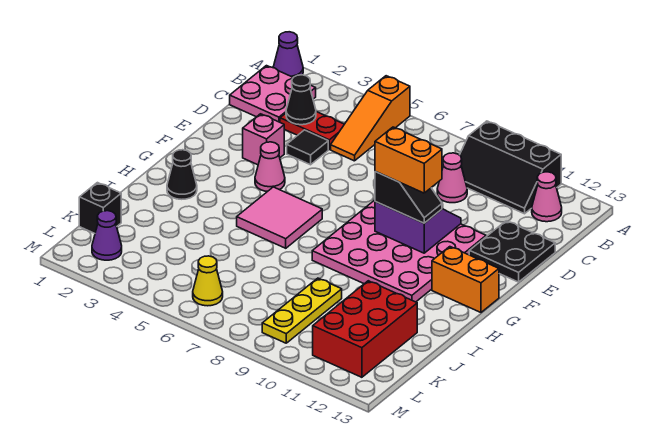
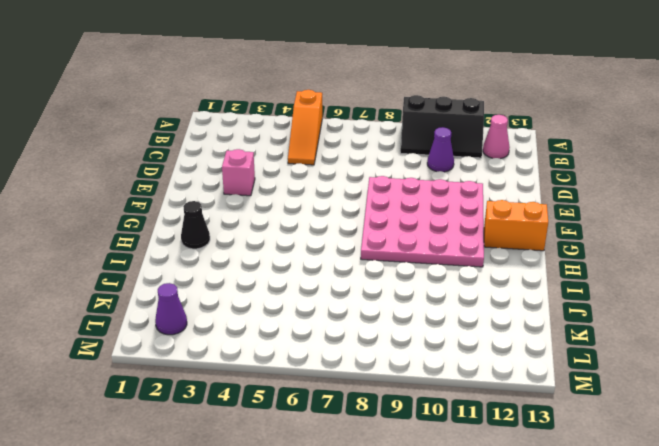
purple 1x1 cone [427,127,454,172] -> purple 1x1 cone moved to [273,32,303,77]
none -> pink 2x2 plate [230,66,316,122]
none -> red 1x2 plate [280,112,344,149]
none -> pink 1x1 cone [437,153,467,203]

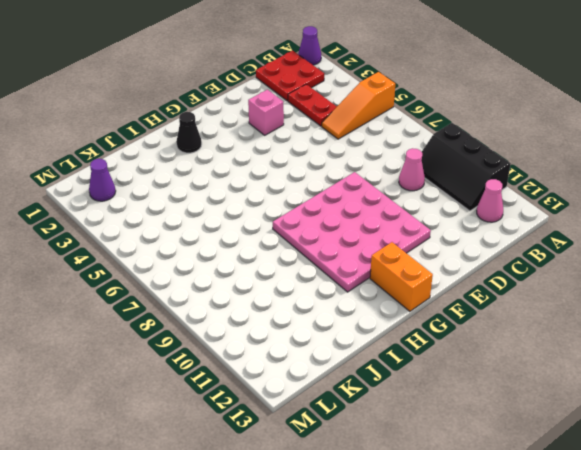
red 2x2 plate [256,51,324,101] -> pink 2x2 plate [230,66,316,122]
none -> black 1x1 tile [287,130,328,165]
none -> black 2x2 plate [469,221,555,282]
none -> pink 1x1 cone [255,142,285,192]

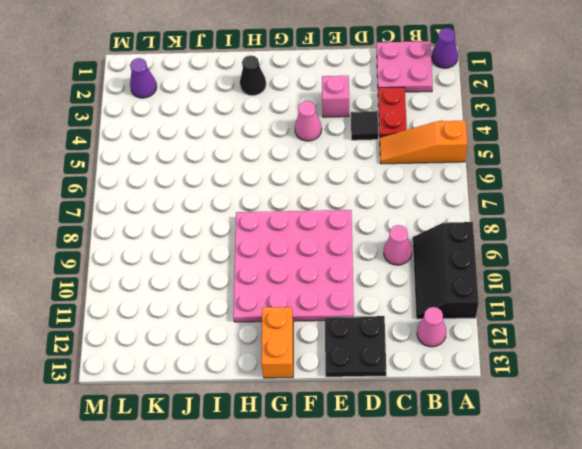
none -> pink 2x2 tile [237,187,322,248]
none -> yellow 1x3 plate [262,278,342,343]
none -> red 2x3 brick [313,281,417,377]

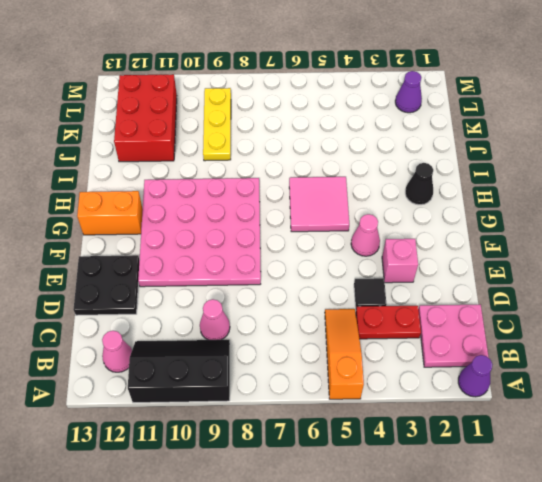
none -> black 1x1 brick [79,183,121,233]
none -> yellow 1x1 cone [193,256,223,306]
none -> black 1x1 cone [286,75,316,125]

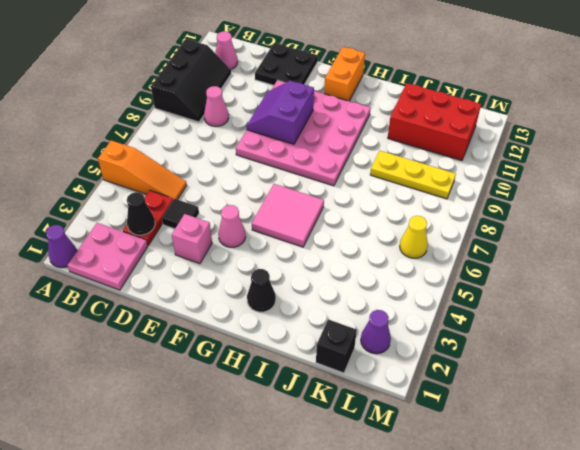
none -> black 1x2 slope [375,172,442,223]
none -> orange 1x2 brick [375,127,442,193]

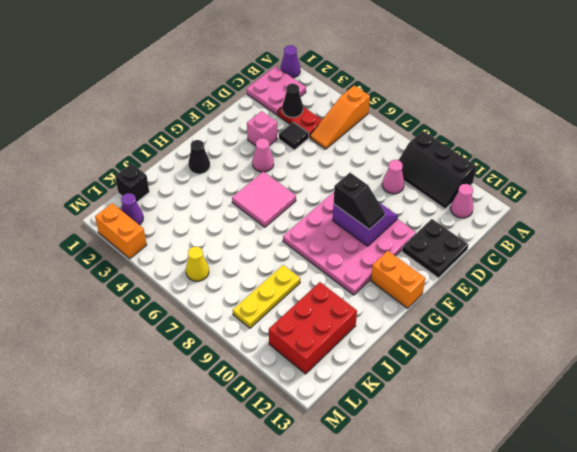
orange 1x2 brick [95,203,147,259] -> orange 1x2 brick moved to [375,127,442,193]

